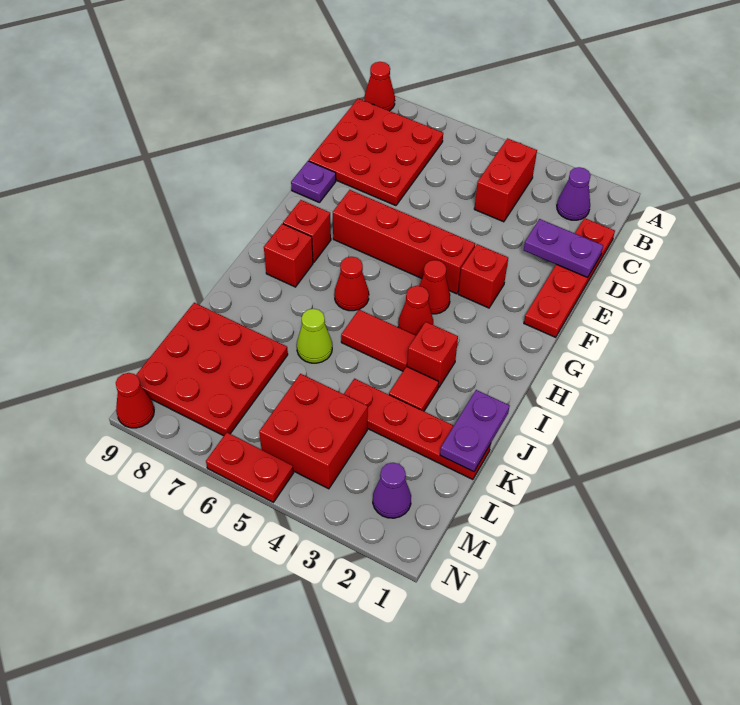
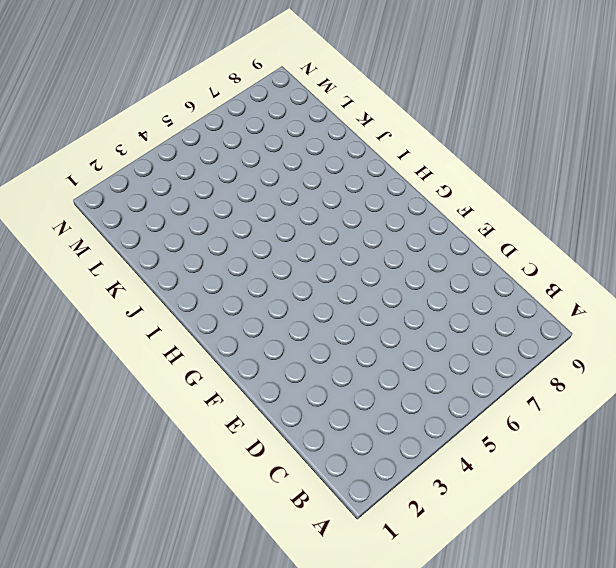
none -> red 1x1 cone [364,62,395,111]
none -> purple 1x1 cone [557,167,591,220]
none -> red 1x2 brick [474,138,537,222]

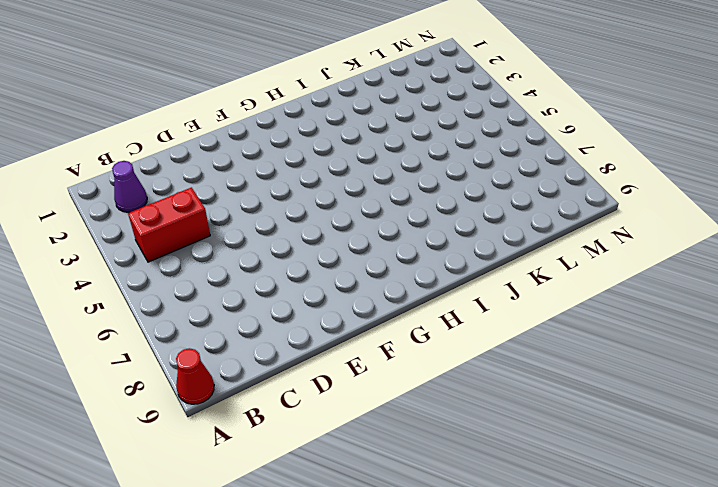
none -> red 3x3 plate [309,99,443,206]
none -> red 1x4 plate [524,218,615,337]
none -> purple 1x1 plate [291,161,336,202]

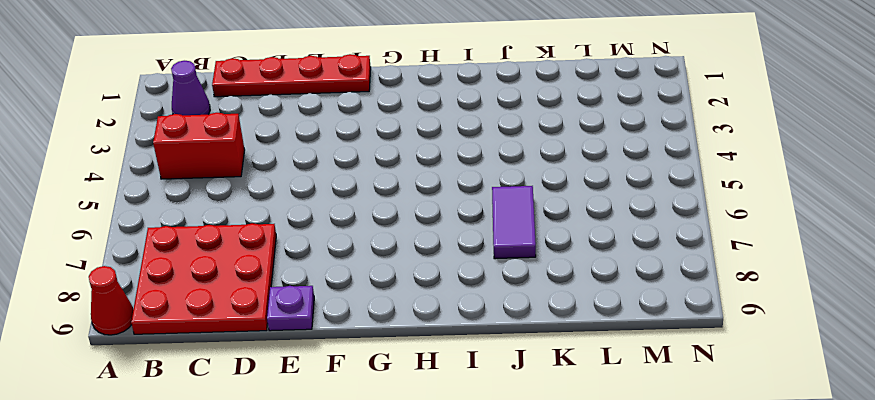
purple 1x2 tile [492,186,536,259] -> lime 1x1 cone [297,309,332,363]
none -> red 1x1 brick [458,244,508,308]
none -> red 1x4 brick [333,190,475,294]
none -> red 1x1 cone [419,260,450,314]

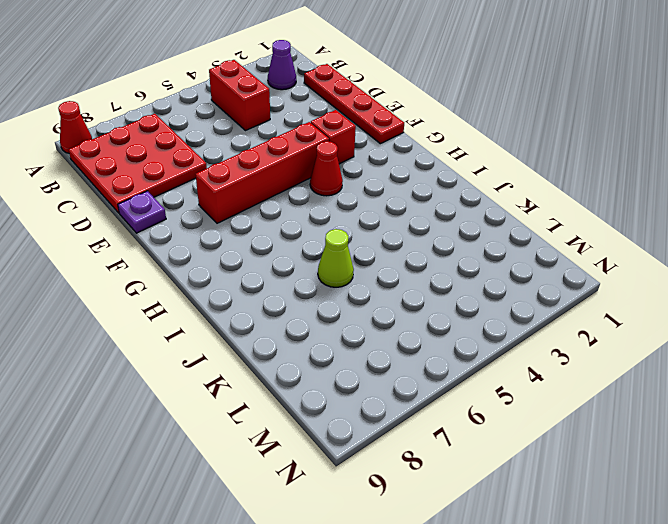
none -> red 1x1 brick [283,200,331,262]
none -> red 1x1 cone [398,286,433,335]
none -> red 1x1 cone [334,257,369,311]

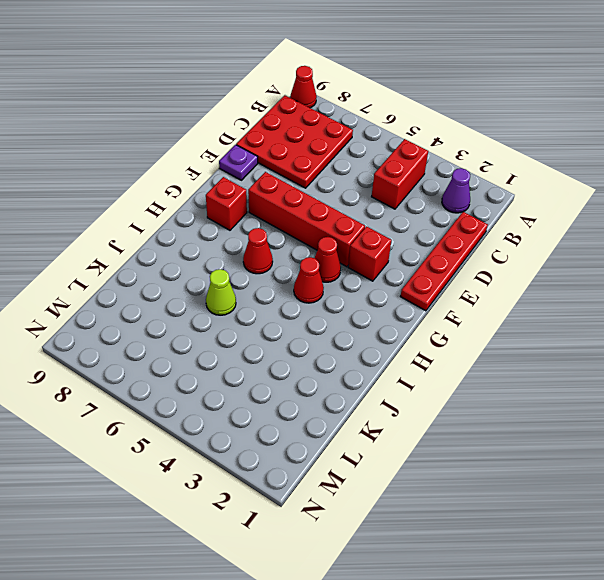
none -> red 1x1 brick [264,224,313,287]
none -> red 1x1 brick [407,322,458,388]
none -> red 1x2 tile [341,309,416,371]

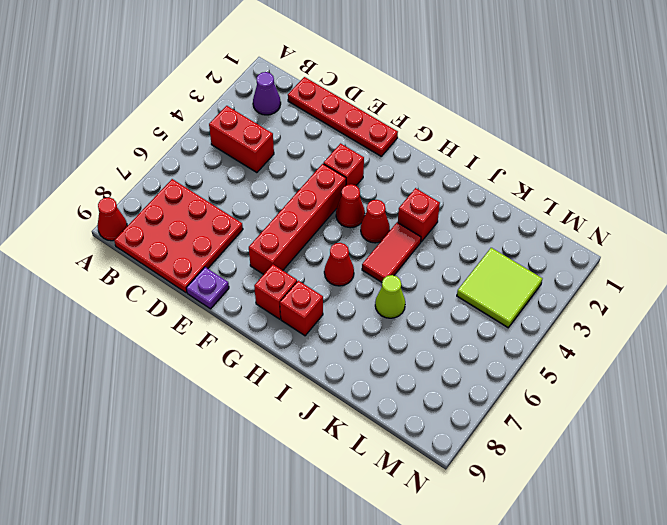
lime 2x2 tile [457,248,543,328] -> red 2x2 brick [259,374,368,489]
none -> red 1x1 tile [389,367,439,411]
none -> red 1x4 plate [344,379,491,479]
none -> red 3x3 plate [136,303,288,436]

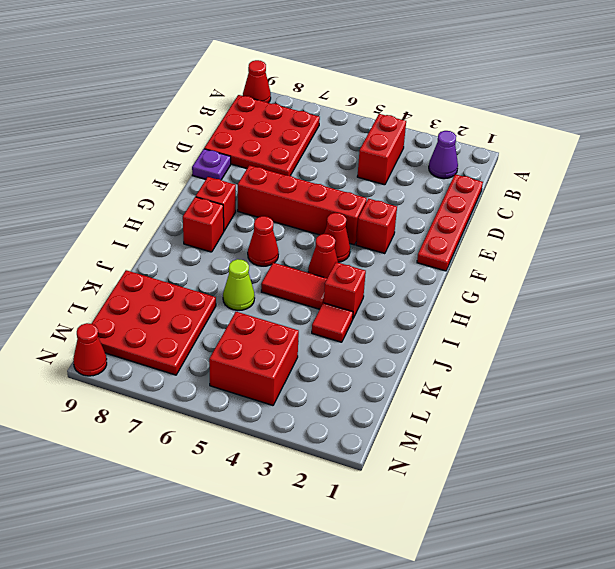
none -> red 1x4 plate [344,379,491,479]
none -> purple 1x1 cone [373,463,411,518]
none -> red 1x2 plate [206,432,293,502]

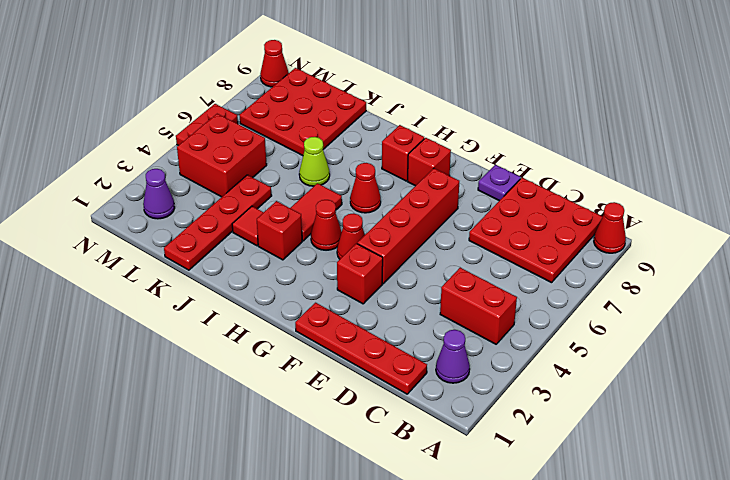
none -> purple 1x2 plate [524,219,603,278]
none -> purple 1x2 plate [440,390,510,472]

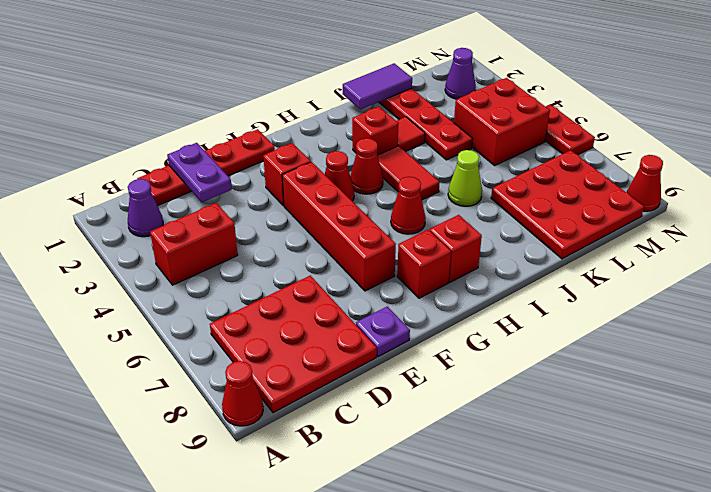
purple 1x2 tile [343,63,412,110] -> purple 1x2 plate [440,390,510,472]

